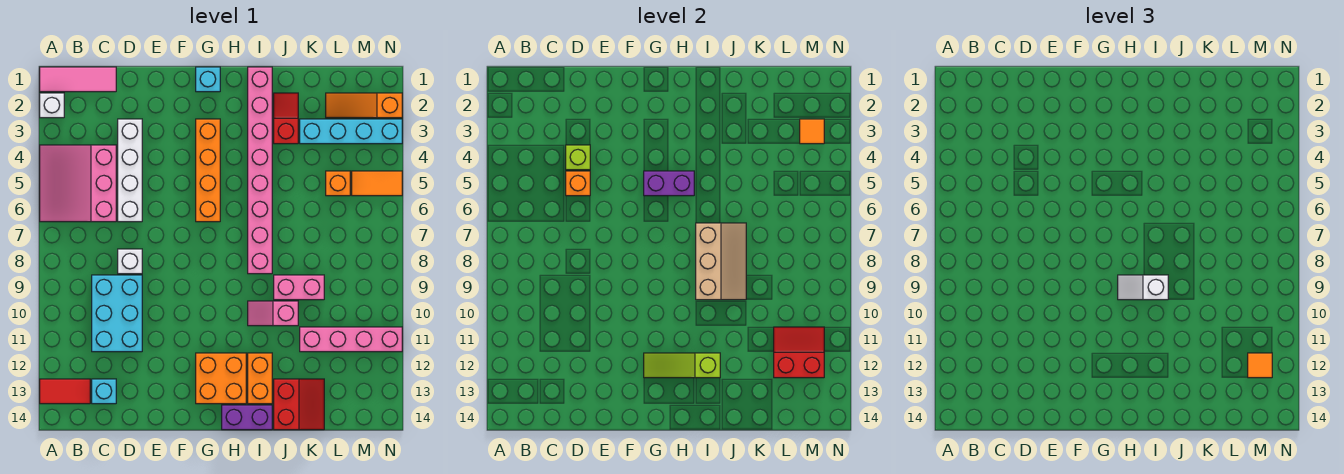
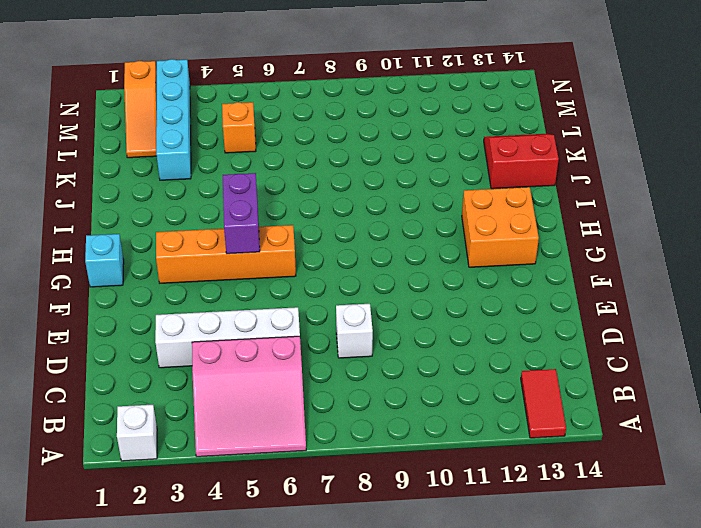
none -> pink 1x3 tile [40,67,116,92]
none -> cyan 2x3 brick [92,275,142,352]
none -> cyan 1x1 brick [92,379,116,404]
none -> purple 1x2 brick [222,405,272,430]

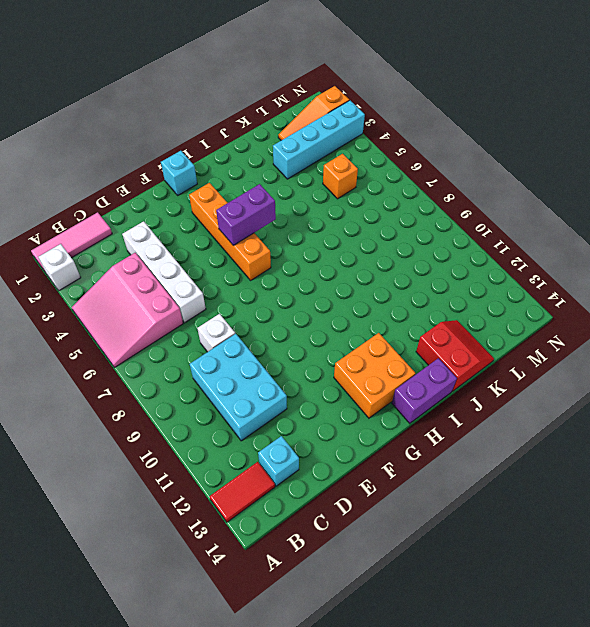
none -> pink 1x8 brick [248,67,272,274]
none -> pink 1x2 slope [248,301,298,326]
none -> orange 1x2 brick [248,353,272,404]
none -> red 1x2 slope [274,93,298,144]

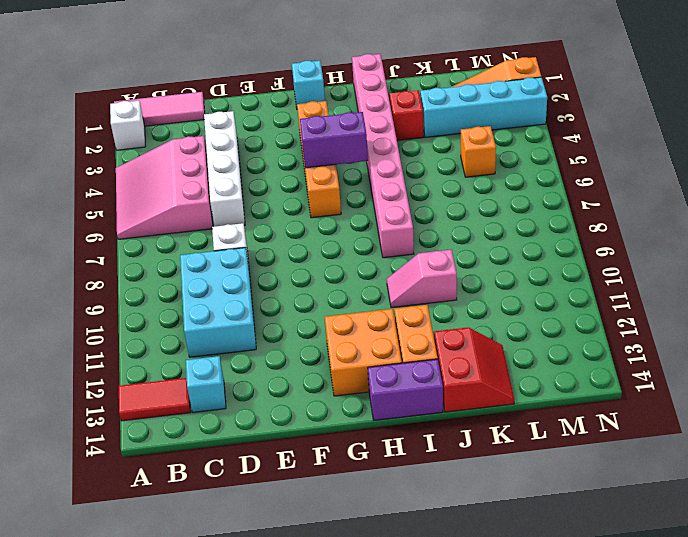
none -> pink 1x2 brick [274,275,324,300]
none -> pink 1x4 brick [300,327,402,352]
none -> orange 1x2 tile [352,171,402,196]
none -> lime 1x1 brick [566,145,590,170]

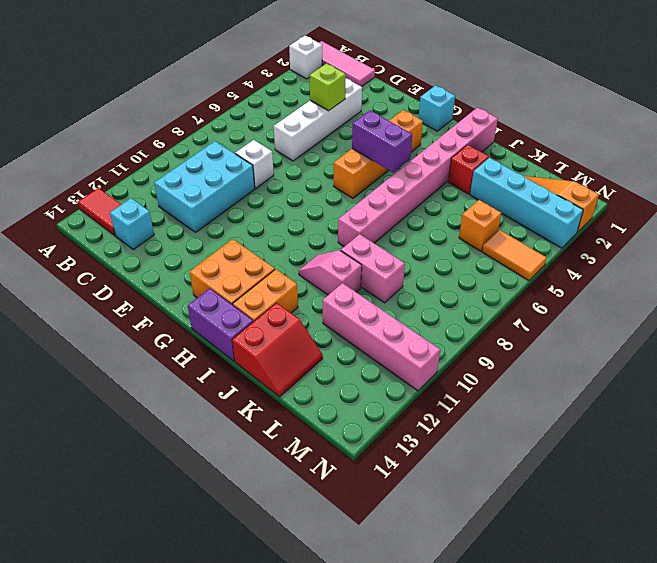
none -> pink 3x3 slope [40,145,116,222]
none -> orange 1x1 brick [566,171,590,196]
none -> lime 1x3 slope [644,353,720,378]
none -> tan 2x3 slope [696,223,746,300]

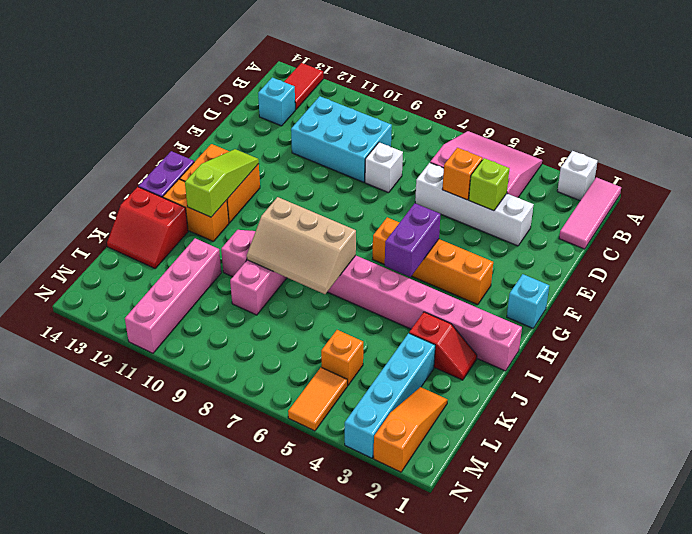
none -> red 2x2 slope [774,327,824,378]
none -> orange 1x1 tile [800,119,824,144]
none -> white 1x2 slope [1118,275,1168,300]
none -> orange 1x1 tile [1248,353,1272,378]

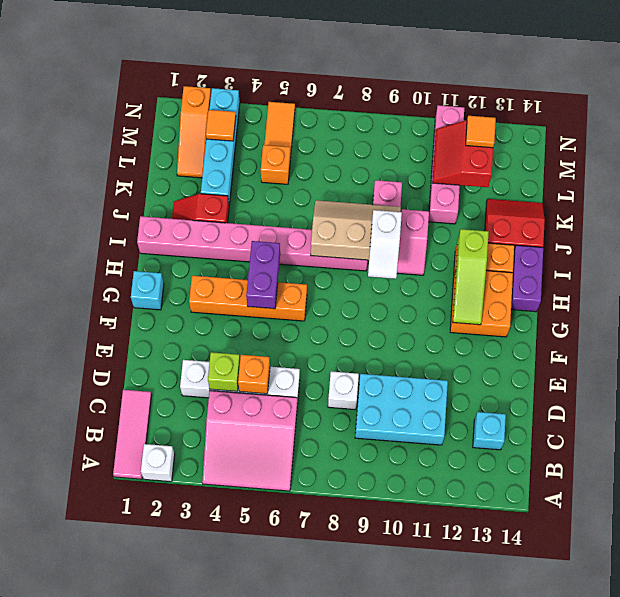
none -> red 1x2 tile [40,379,90,404]

